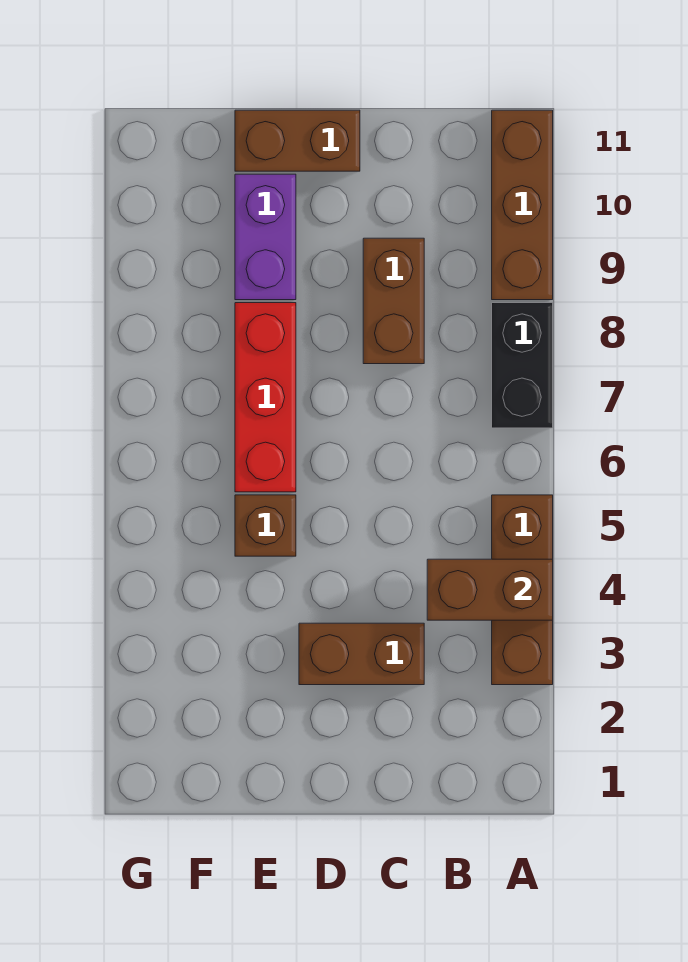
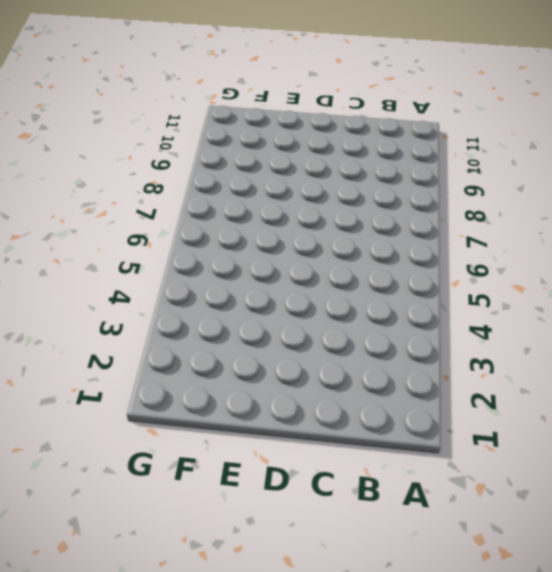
none -> brown 1x3 brick [492,495,553,685]
none -> black 1x2 brick [492,303,553,428]

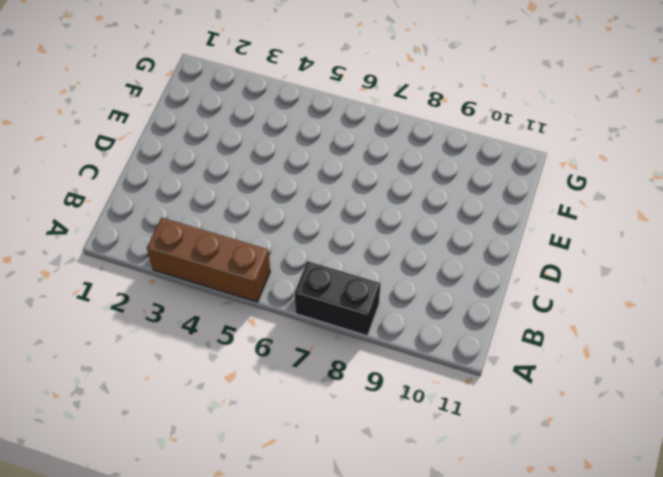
none -> brown 1x3 brick [492,110,553,300]
none -> brown 1x2 brick [299,623,424,685]

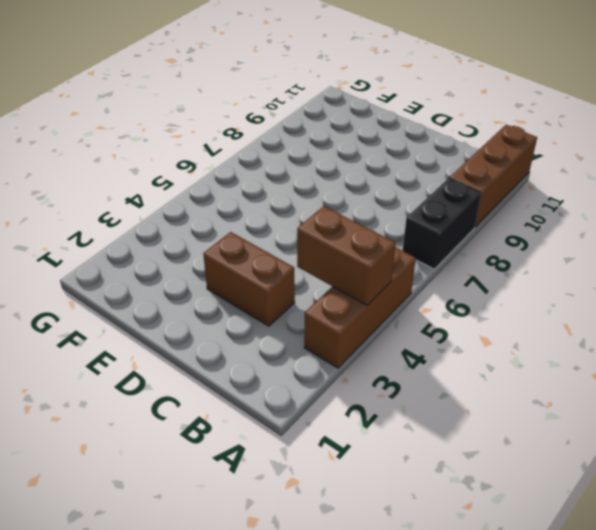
none -> brown 1x2 brick [363,238,424,364]
none -> brown 1x2 brick [235,110,360,171]

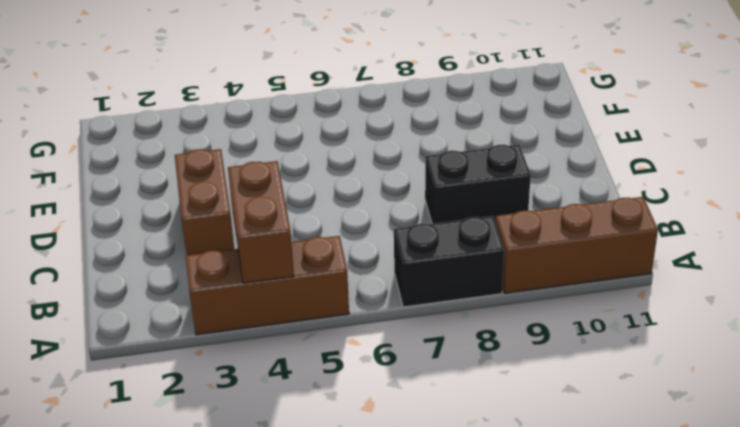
black 1x2 brick [425,145,531,224] -> brown 1x2 brick [363,238,424,364]
none -> brown 1x2 brick [235,110,360,171]
none -> brown 1x1 brick [235,495,296,556]

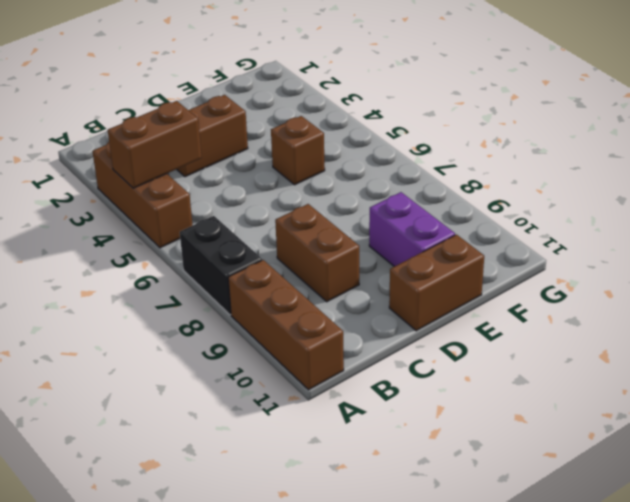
none -> red 1x3 brick [235,303,296,492]

